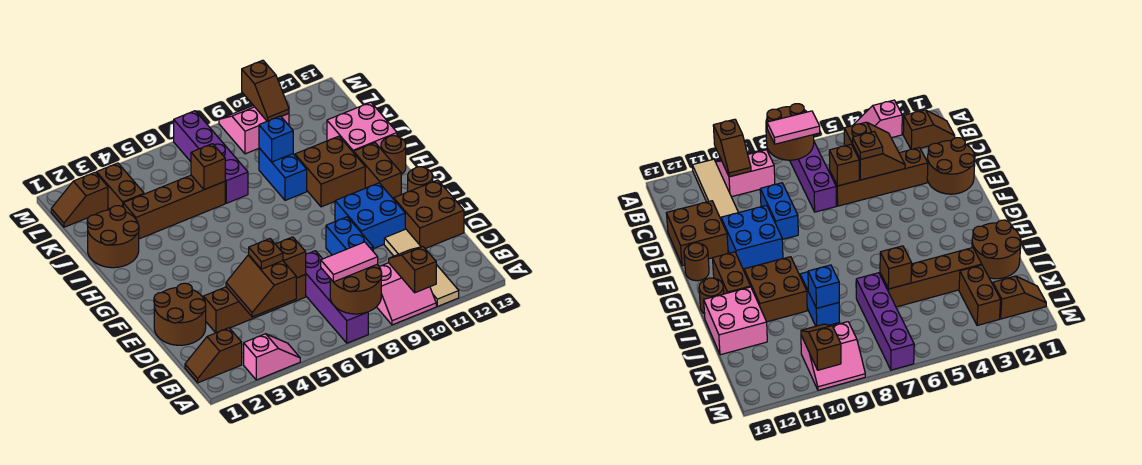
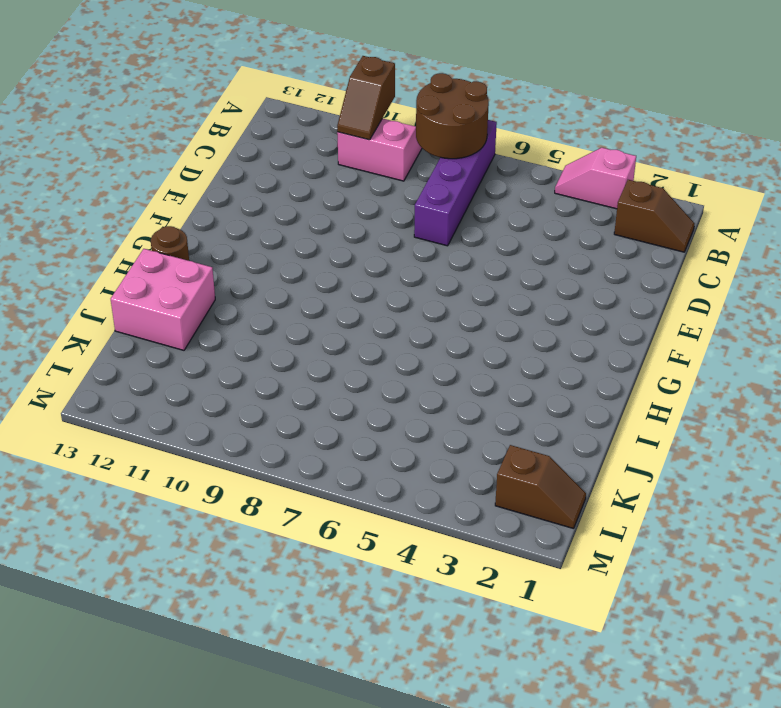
none -> tan 1x4 tile [384,229,459,306]
none -> brown 2x2 round brick [154,283,206,345]
none -> brown 1x4 brick [203,275,306,333]
none -> blue 1x2 brick [326,217,373,255]

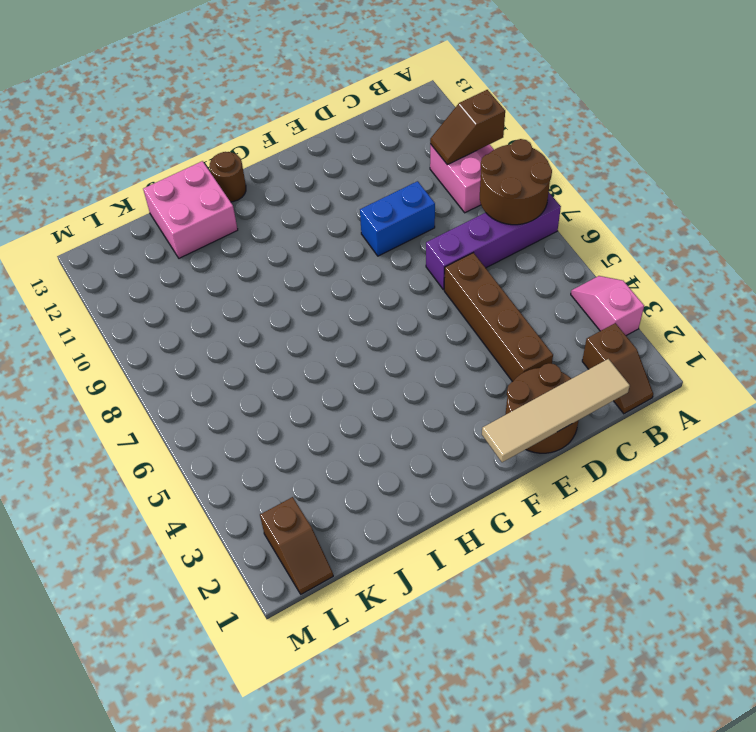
tan 1x4 tile [482,359,630,462] -> tan 1x4 tile moved to [384,229,459,306]
none -> brown 2x2 brick [394,180,464,249]
none -> blue 2x2 brick [335,183,405,249]
none -> brown 1x1 round brick [408,167,433,192]
none -> brown 1x2 brick [354,143,401,199]

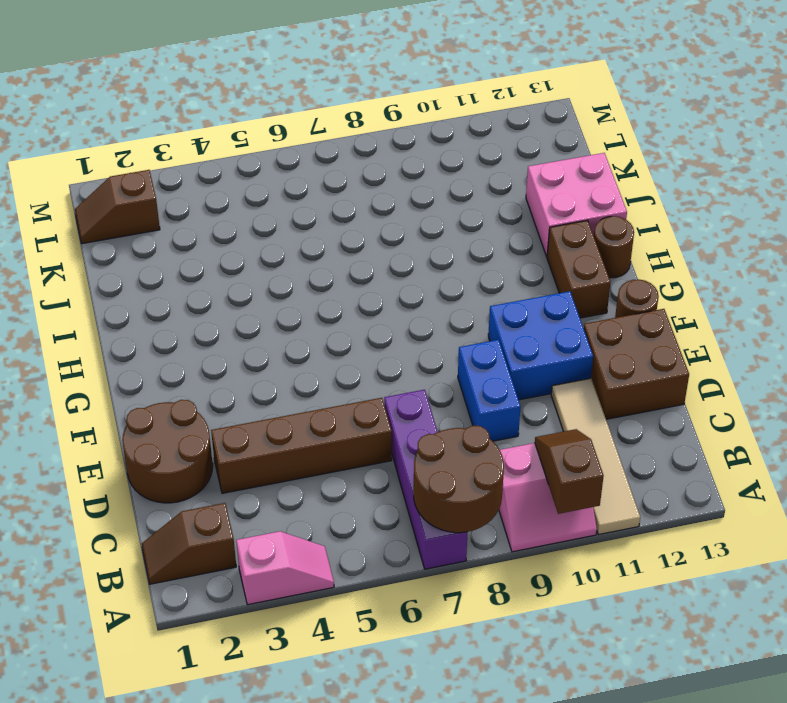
none -> brown 2x2 brick [295,136,365,207]
none -> brown 2x2 round brick [87,206,139,268]
none -> blue 1x2 brick [259,148,307,200]
none -> brown 1x4 brick [123,175,225,239]

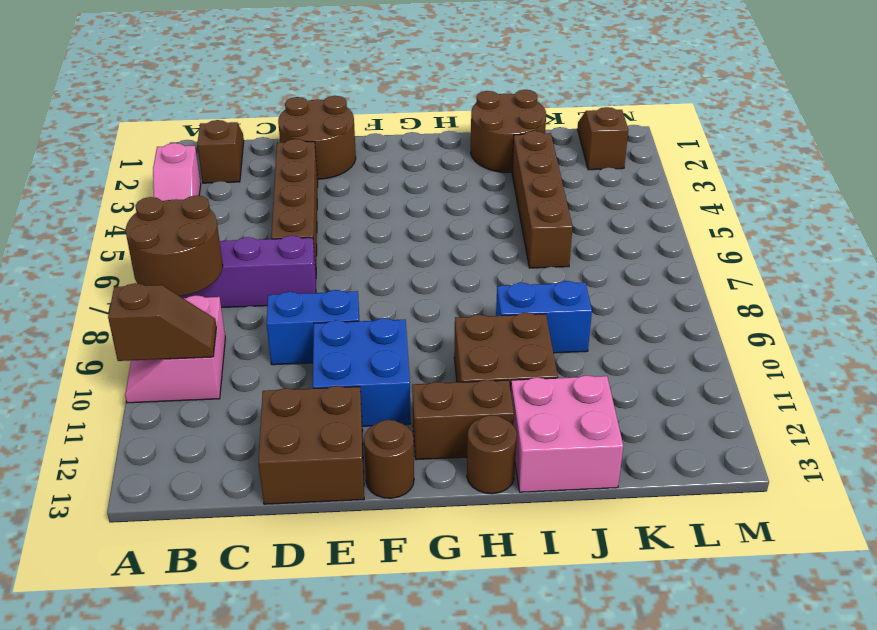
none -> tan 1x4 tile [384,229,459,306]
none -> purple 1x4 brick [174,111,248,203]
none -> brown 1x2 brick [97,163,144,209]
none -> pink 2x2 slope [219,106,289,154]

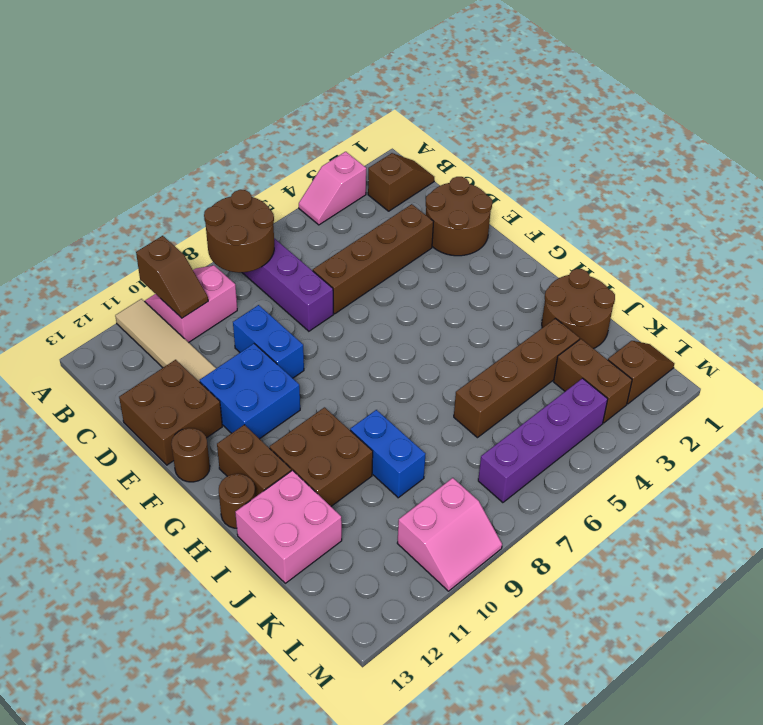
purple 1x4 brick [478,378,608,503] -> purple 1x4 brick turned to [174,111,248,203]
none -> brown 2x2 slope [226,255,296,317]
none -> brown 1x1 brick [275,237,306,278]
none -> brown 1x1 brick [191,144,225,190]
none -> blue 1x1 brick [259,116,293,162]

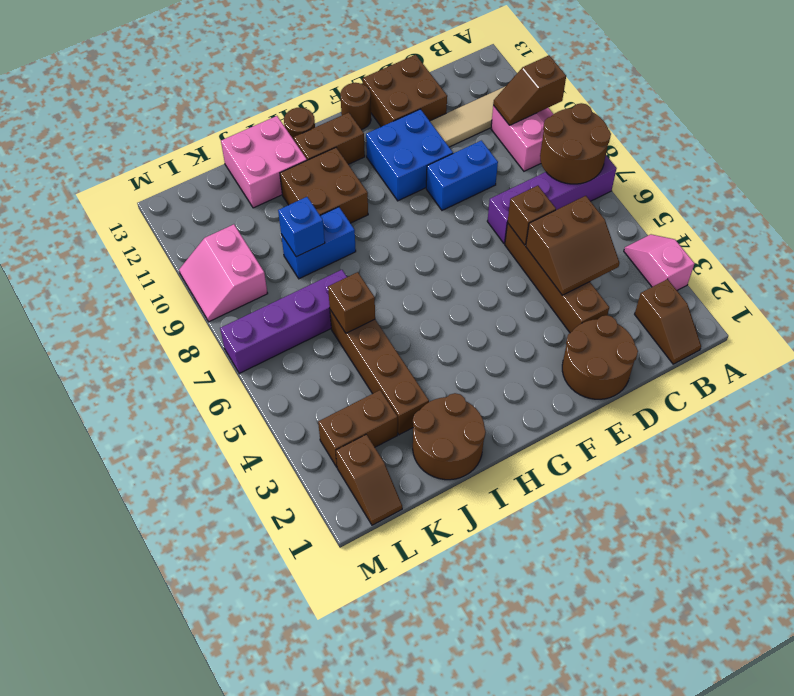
none -> brown 1x2 slope [242,60,289,121]
none -> pink 1x2 tile [321,242,378,282]
none -> brown 1x1 plate [249,239,283,269]

